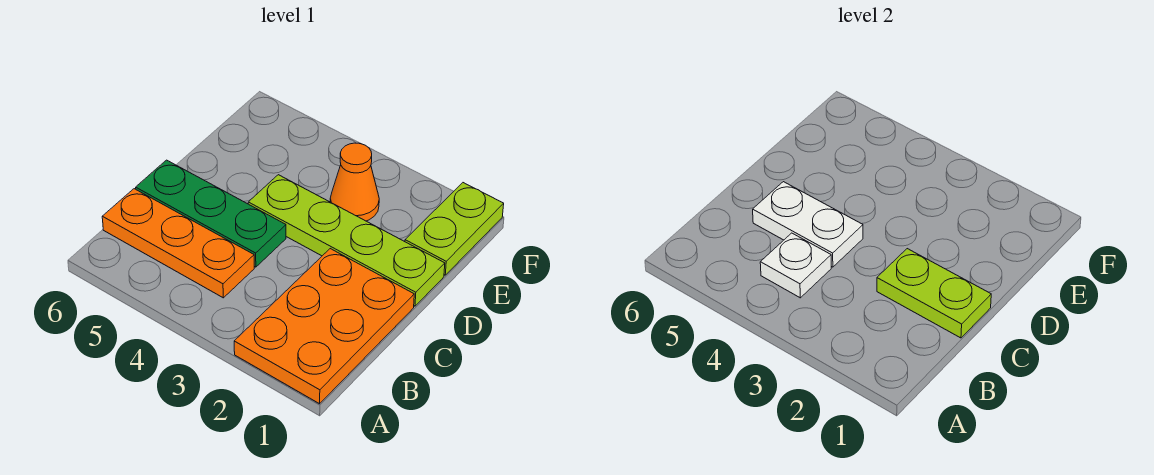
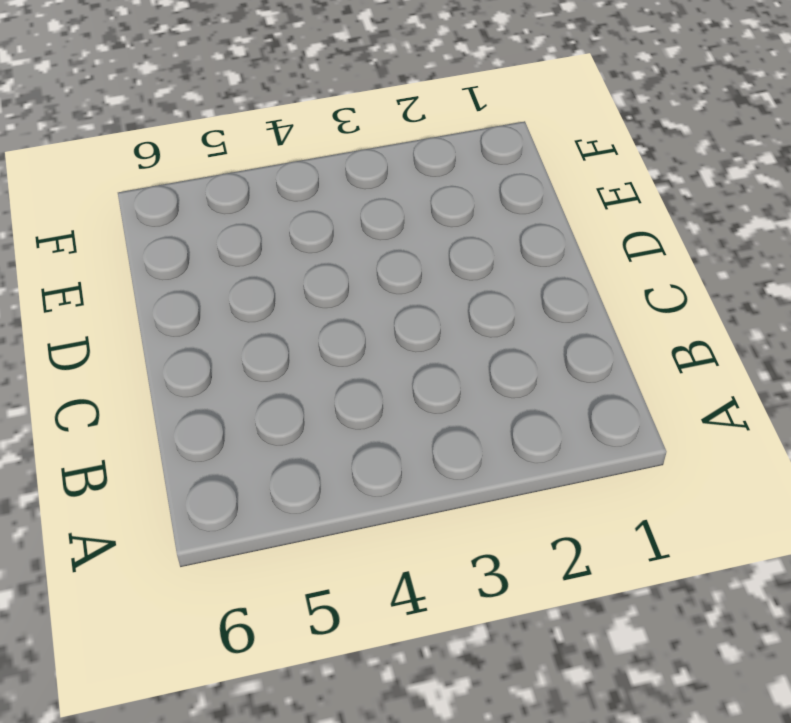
none -> orange 2x3 plate [234,249,414,404]
none -> orange 1x3 plate [102,189,254,298]

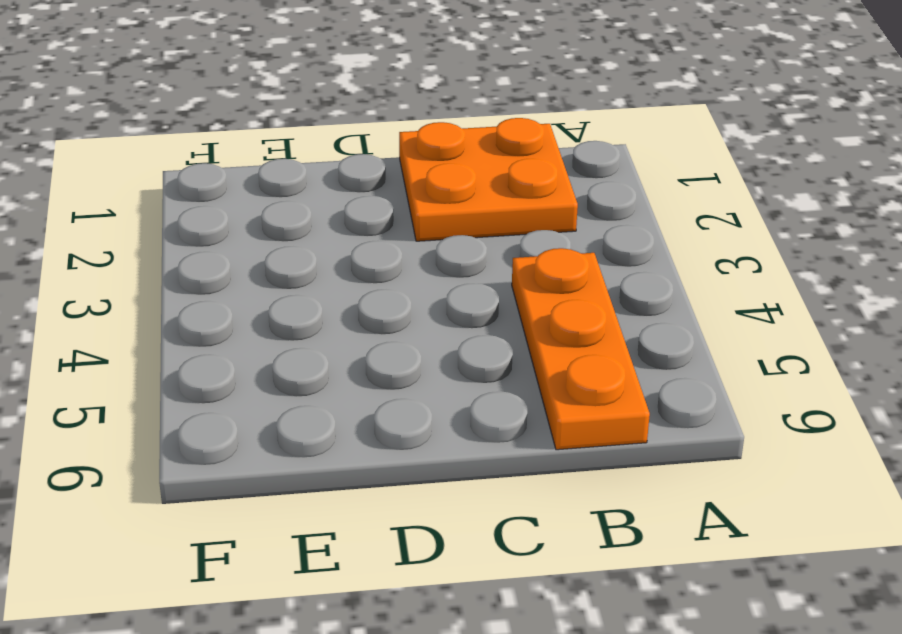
orange 2x2 plate [399,118,578,241] -> orange 2x3 plate [234,249,414,404]
none -> green 1x3 plate [136,160,286,267]
none -> lime 1x4 plate [248,175,445,306]

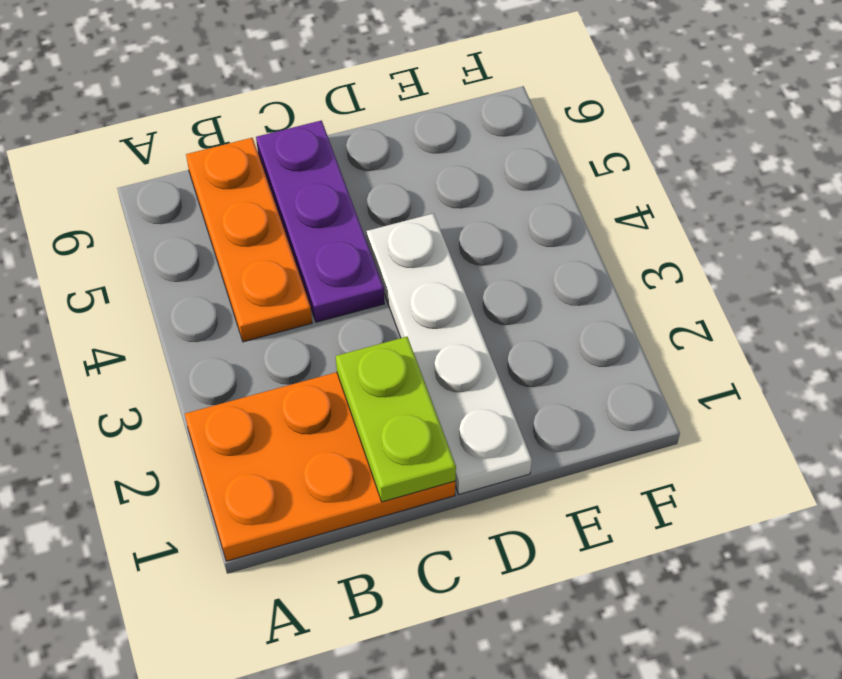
purple 1x3 plate [256,121,384,322] -> green 1x3 plate [136,160,286,267]
white 1x4 plate [366,213,532,494] -> lime 1x4 plate [248,175,445,306]
none -> lime 1x2 plate [405,183,504,275]
none -> orange 1x1 cone [330,143,379,221]

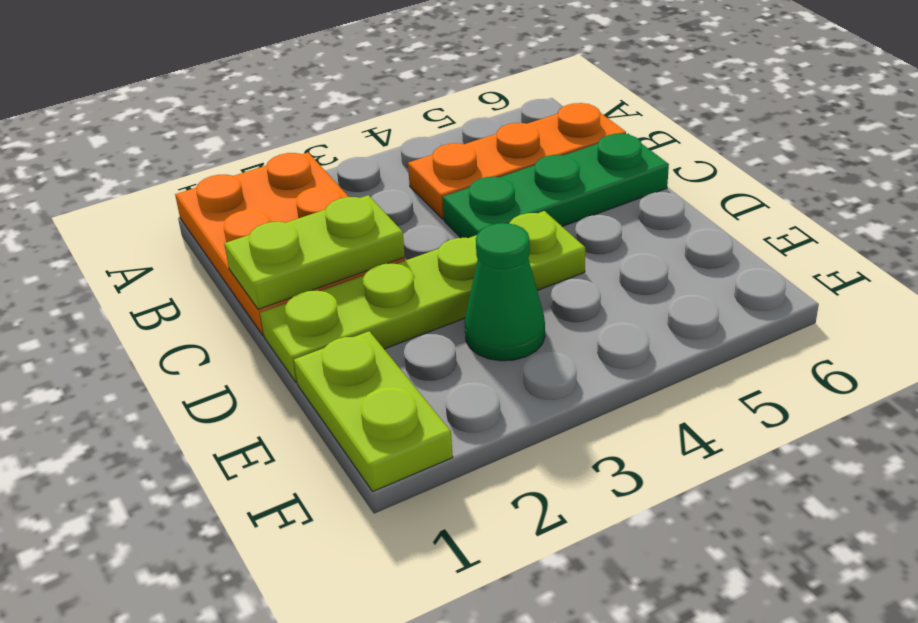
green 1x1 cone [465,223,545,361] -> orange 1x1 cone [330,143,379,221]
none -> white 1x1 plate [760,233,831,298]
none -> white 1x2 plate [753,182,863,267]

